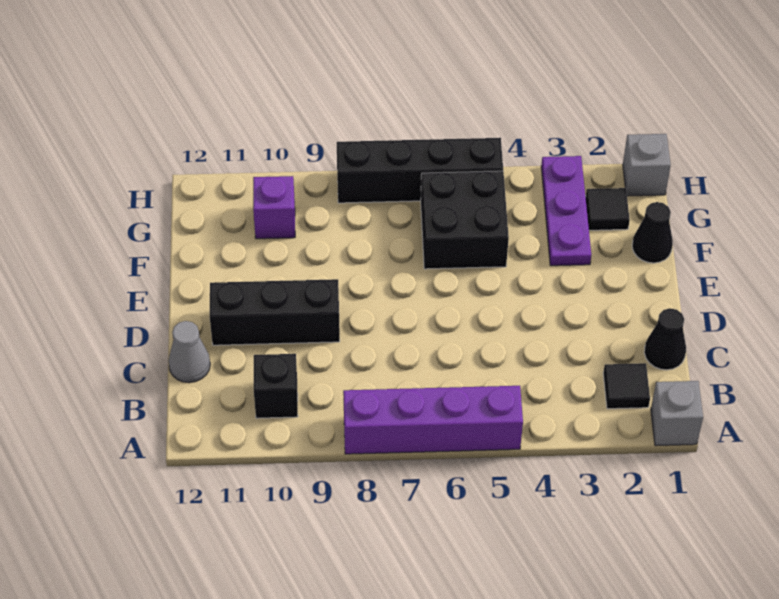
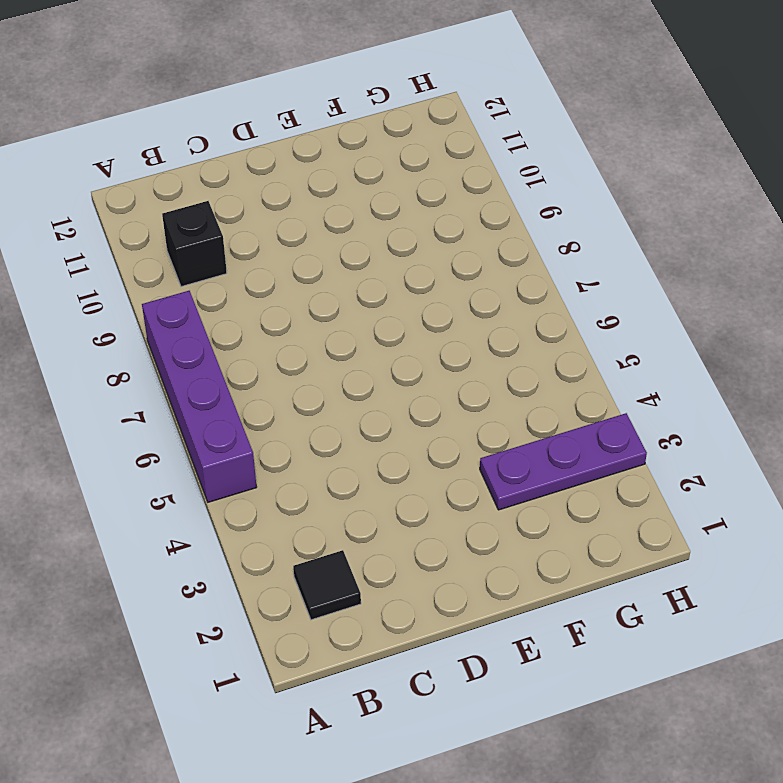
none -> grey 1x1 brick [651,381,703,446]
none -> black 1x1 cone [644,308,686,370]
none -> grey 1x1 cone [168,321,210,383]

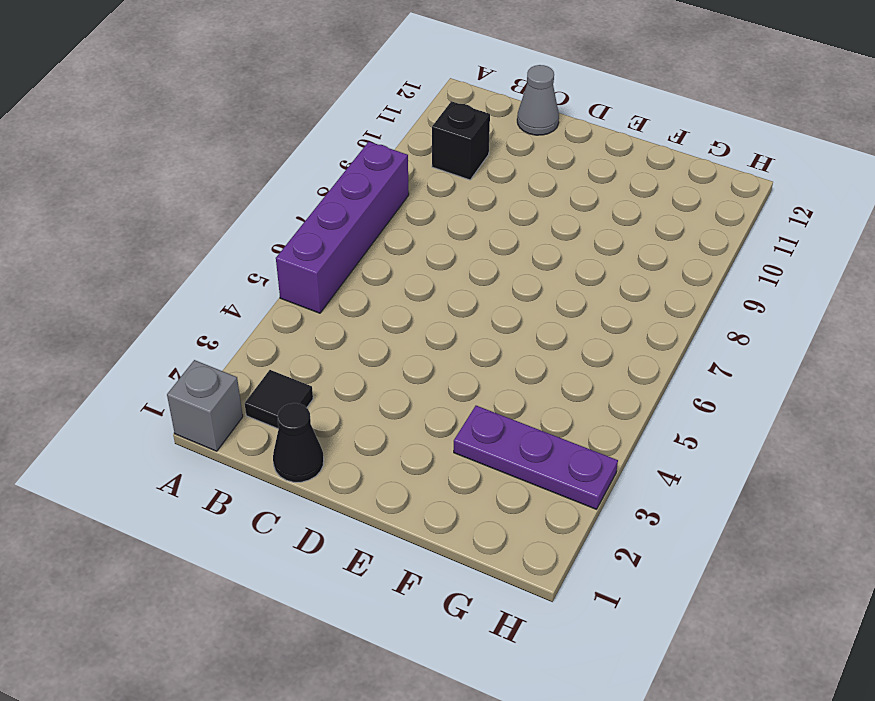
none -> black 1x3 brick [210,279,340,345]
none -> black 1x1 cone [632,202,673,263]
none -> black 2x2 brick [421,171,509,269]

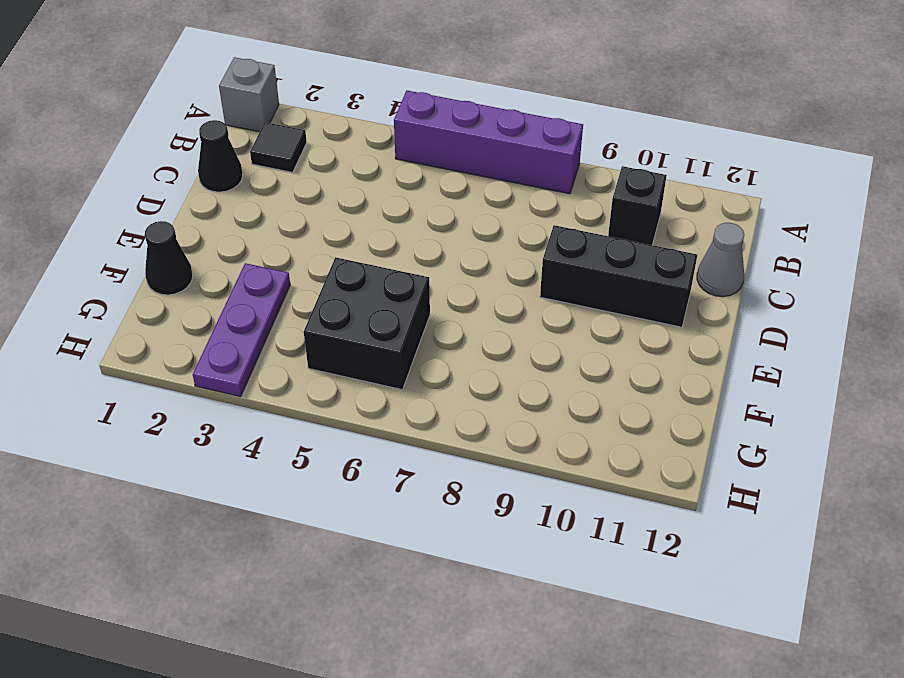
none -> black 1x1 tile [586,188,630,230]
none -> purple 1x1 brick [253,176,295,239]
none -> grey 1x1 brick [623,134,671,196]

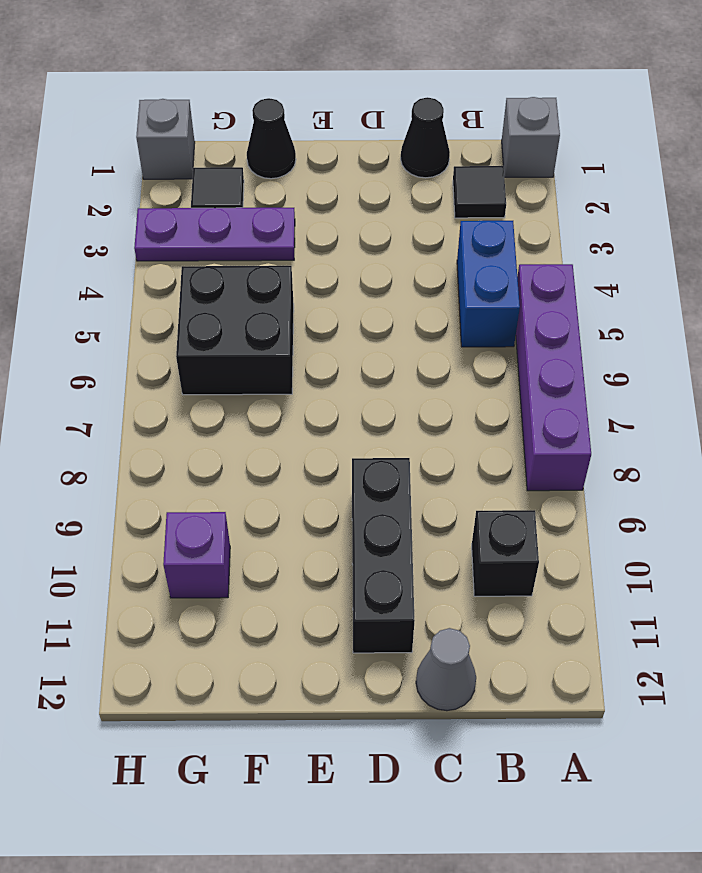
blue 1x2 brick [457,221,520,347] -> none
none -> black 1x4 brick [337,138,503,203]

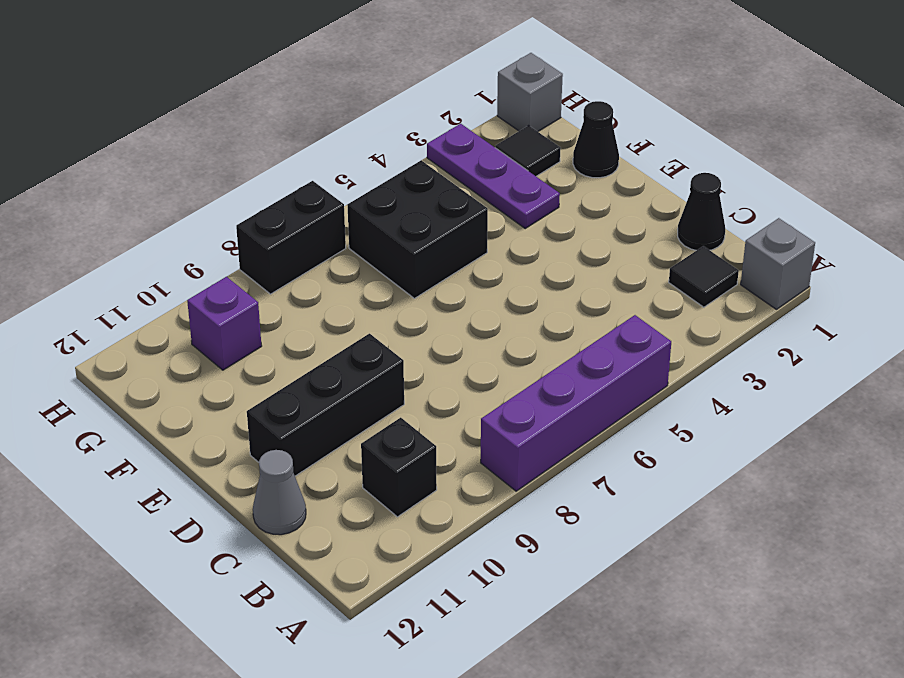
black 1x2 brick [236,181,346,294] -> black 1x4 brick [337,138,503,203]

